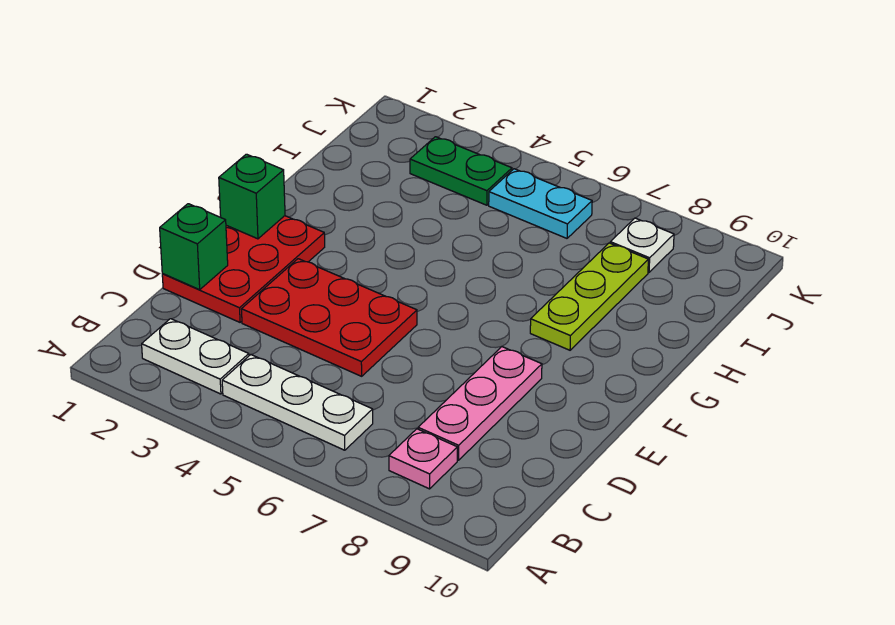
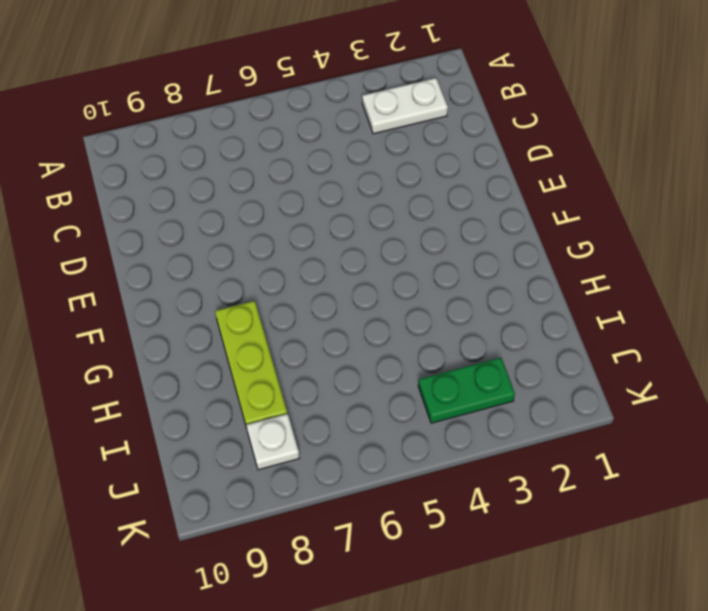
none -> white 1x3 plate [222,355,373,450]
none -> pink 1x1 plate [389,429,457,489]
none -> pink 1x3 plate [418,347,542,460]

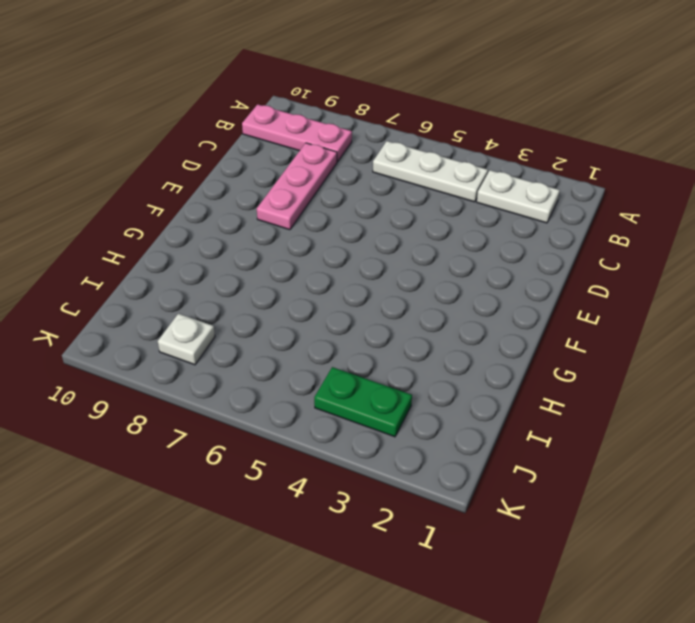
pink 1x3 plate [242,104,352,162] -> pink 1x1 plate [389,429,457,489]
none -> red 2x3 plate [162,216,325,322]
none -> red 2x3 plate [241,259,417,376]
none -> lime 1x3 plate [530,243,648,350]

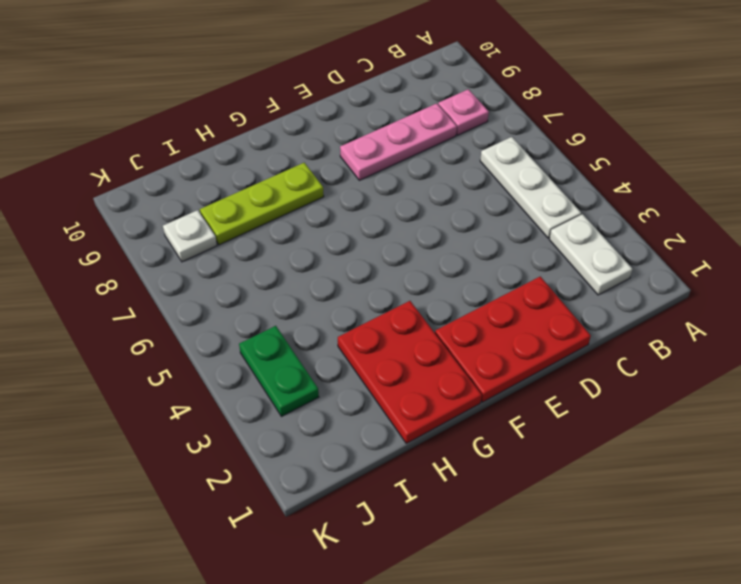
red 2x3 plate [338,301,482,443] -> red 2x3 plate moved to [241,259,417,376]
none -> cyan 1x2 plate [489,169,592,238]
none -> green 1x1 brick [160,204,228,290]
none -> green 1x1 brick [219,154,285,239]

